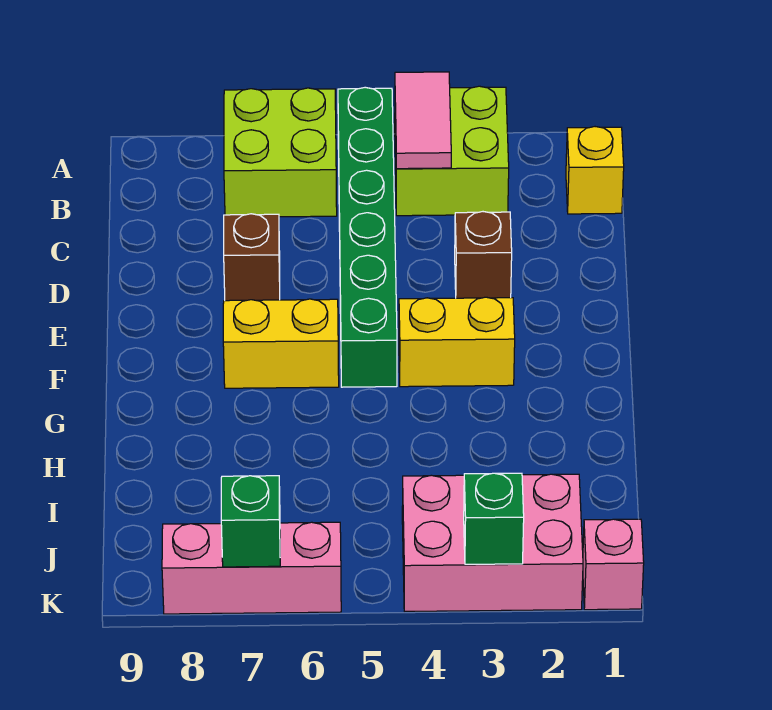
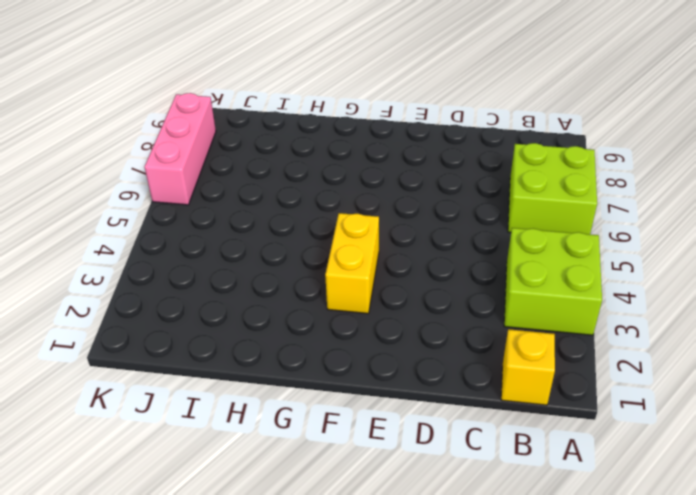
none -> green 1x6 brick [338,87,397,387]
none -> brown 1x1 brick [455,212,512,298]
none -> brown 1x1 brick [224,214,280,301]

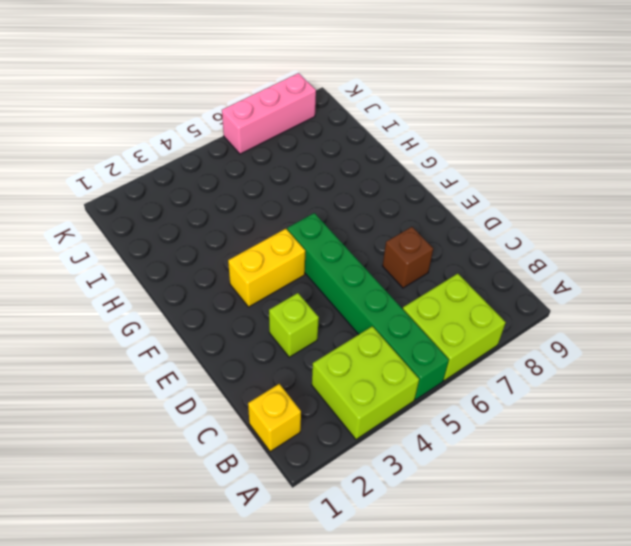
lime 1x1 brick [269,293,319,357] -> brown 1x1 brick [455,212,512,298]
none -> yellow 1x2 brick [223,299,339,388]
none -> pink 2x3 brick [402,474,583,611]
none -> pink 1x1 brick [583,519,644,610]

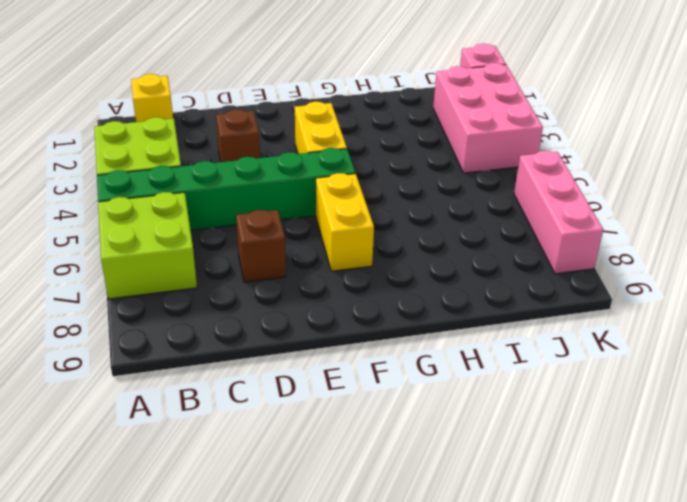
none -> pink 1x2 tile [395,72,451,169]
none -> green 1x1 brick [464,473,524,564]
none -> green 1x1 brick [221,476,280,567]

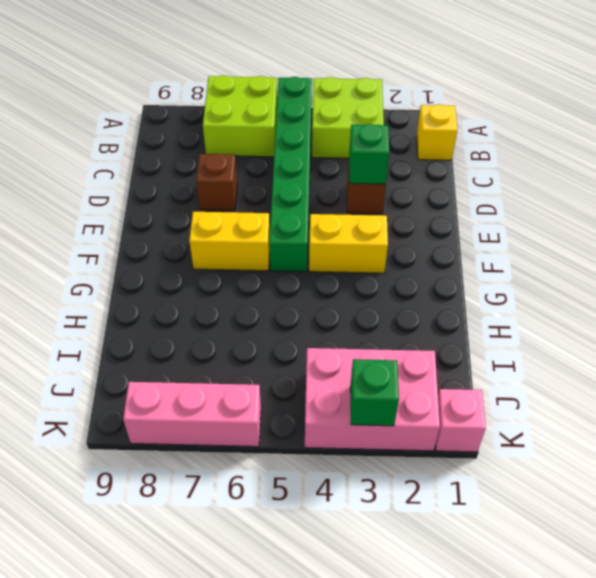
green 1x1 brick [349,124,389,184] -> green 1x1 brick moved to [221,476,280,567]
none -> pink 1x2 tile [395,72,451,169]

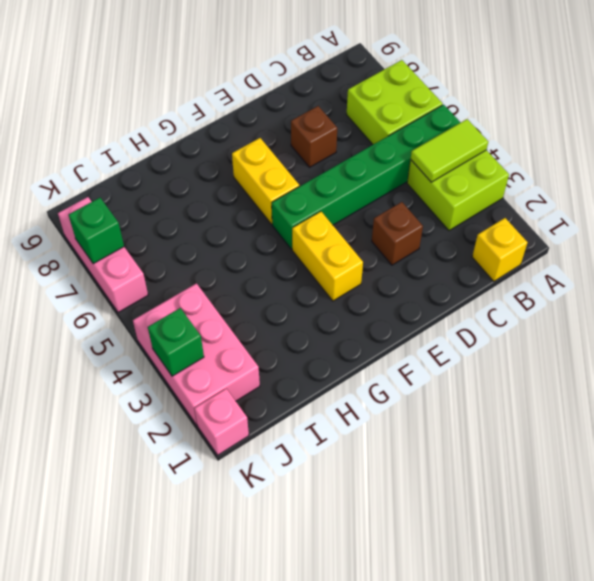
lime 1x2 tile [411,119,488,182] -> pink 1x2 tile [395,72,451,169]

